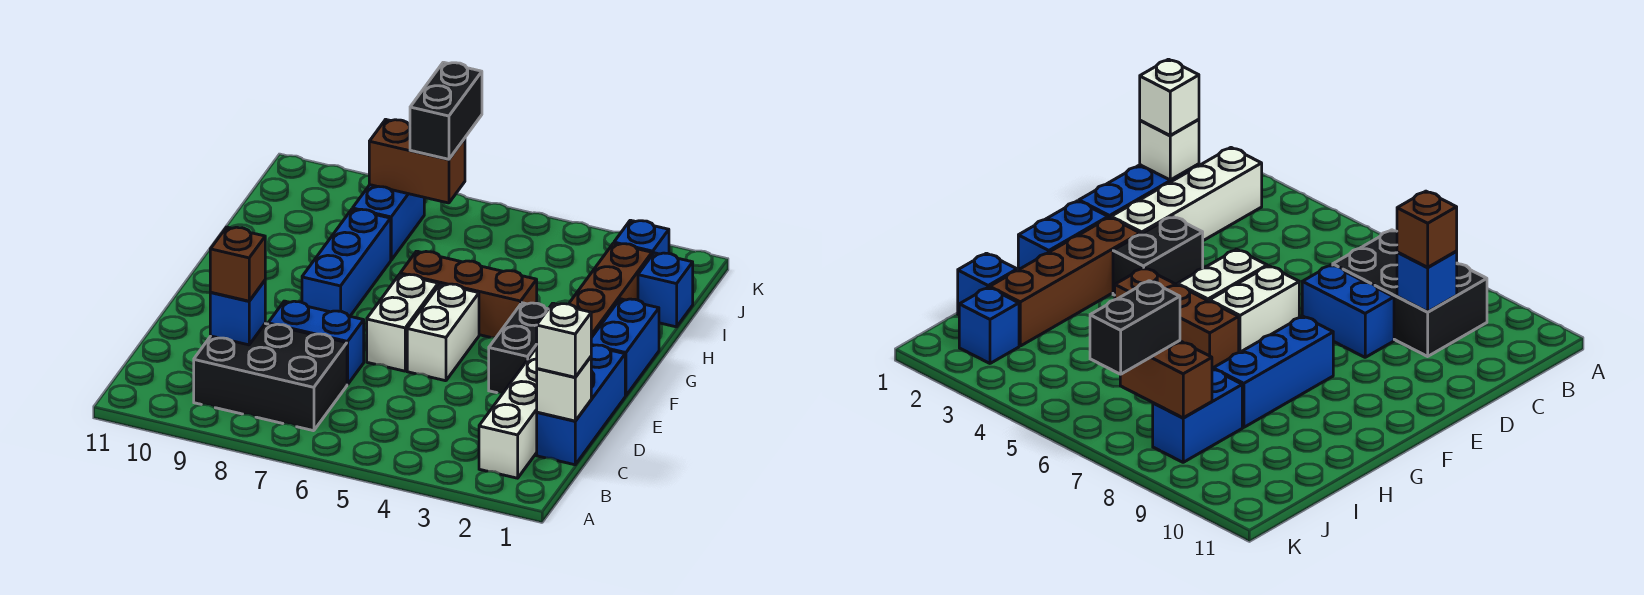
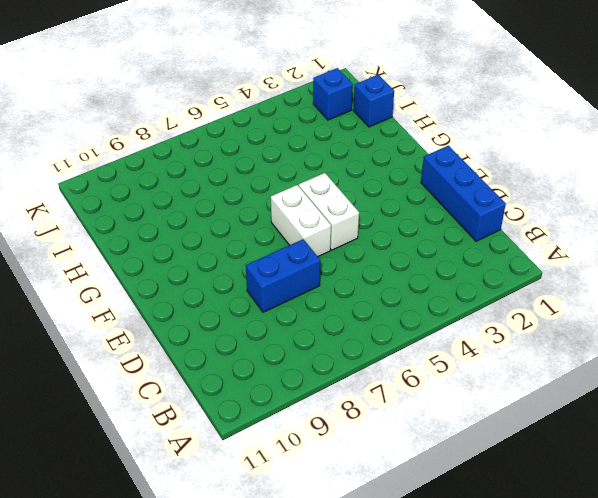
none -> white 1x4 brick [479,348,537,478]
none -> black 2x3 brick [194,324,347,431]
none -> black 1x2 brick [489,303,548,393]

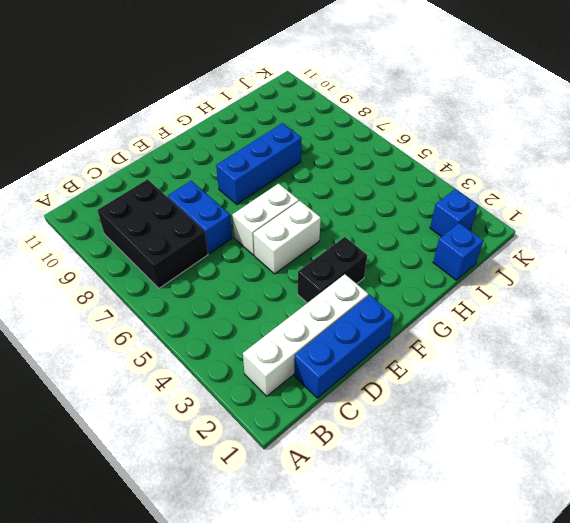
none -> blue 1x2 brick [591,299,659,396]
none -> brown 1x4 brick [569,243,652,338]
none -> brown 1x3 brick [400,251,537,338]

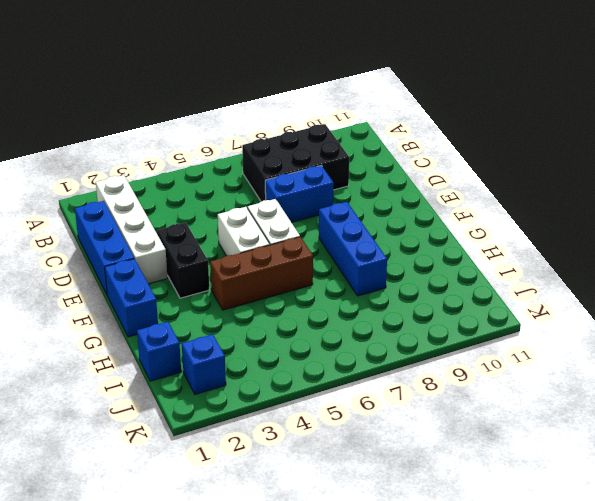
none -> brown 1x4 brick [569,243,652,338]
none -> blue 1x2 brick [353,185,424,260]
none -> white 1x1 brick [537,357,591,421]

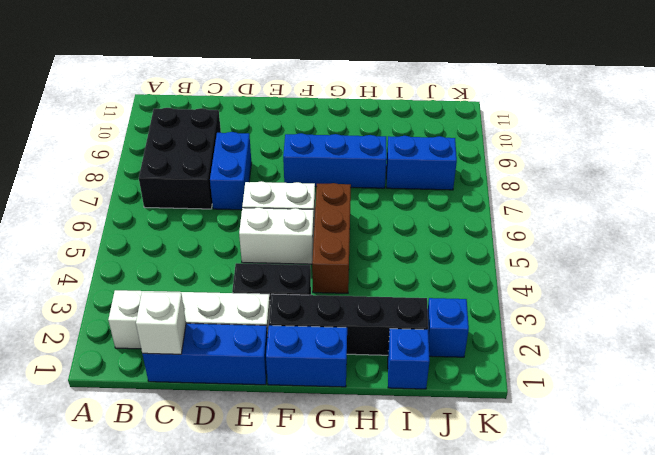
black 1x4 brick [269,294,428,355] -> brown 1x4 brick [569,243,652,338]
none -> blue 1x1 brick [210,281,265,345]
none -> brown 1x2 brick [369,119,465,203]
none -> white 1x1 brick [537,303,591,377]

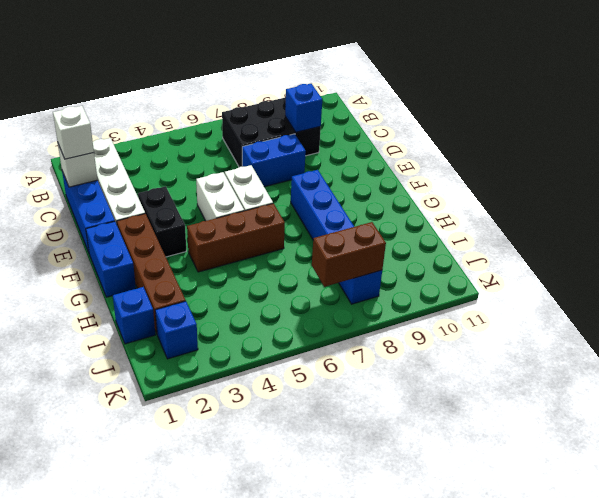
none -> brown 1x1 brick [210,227,265,301]
none -> black 1x2 brick [410,62,482,159]

